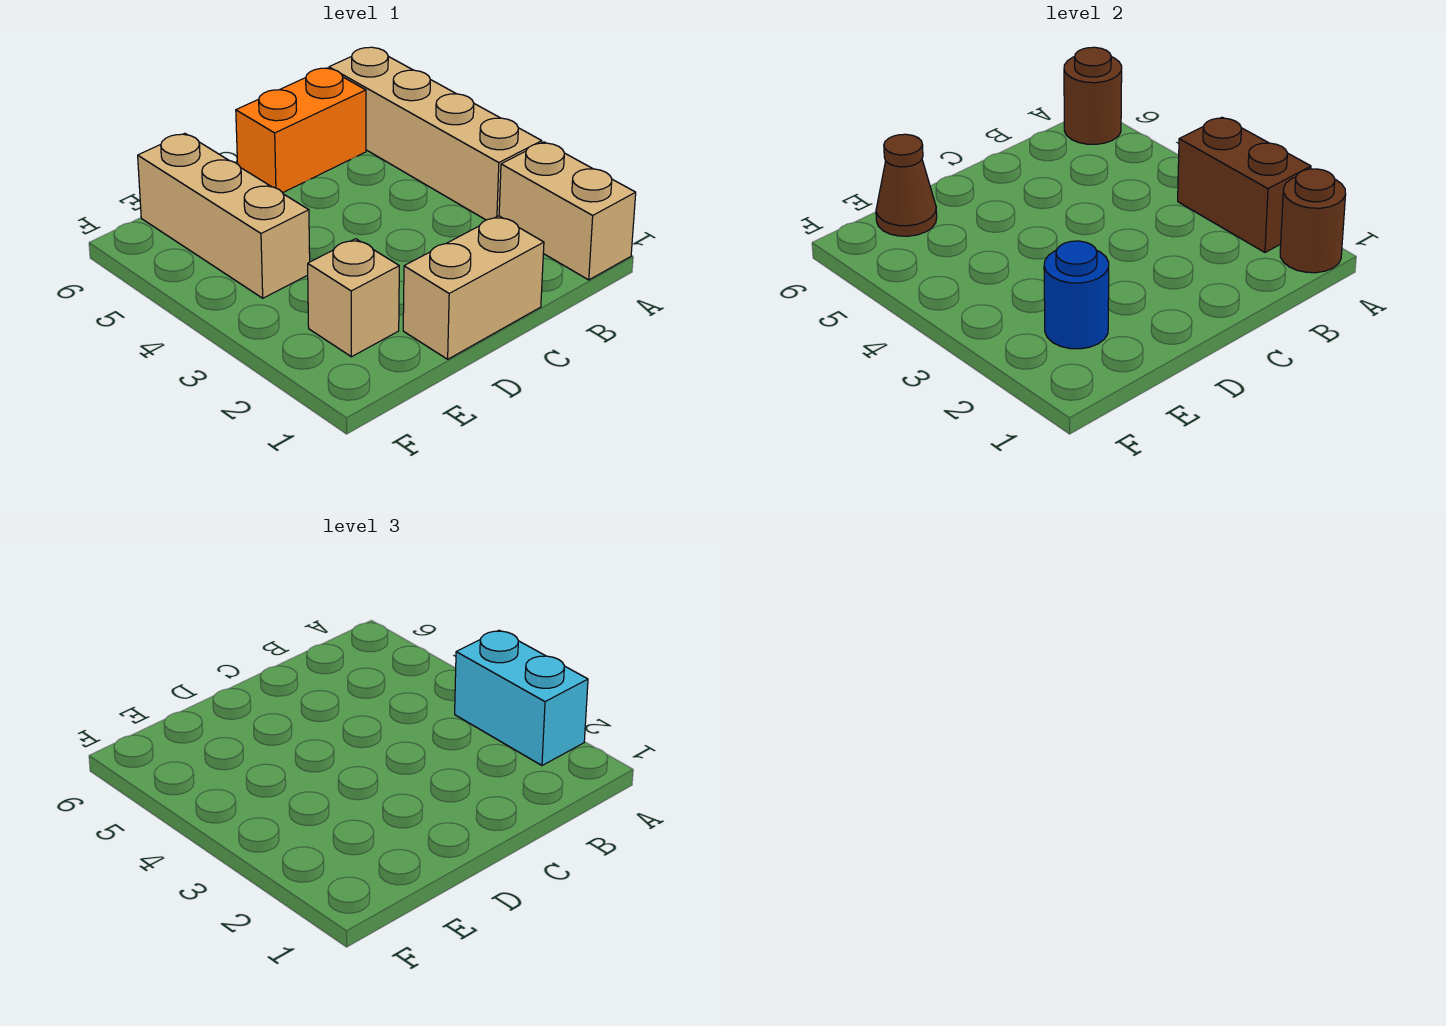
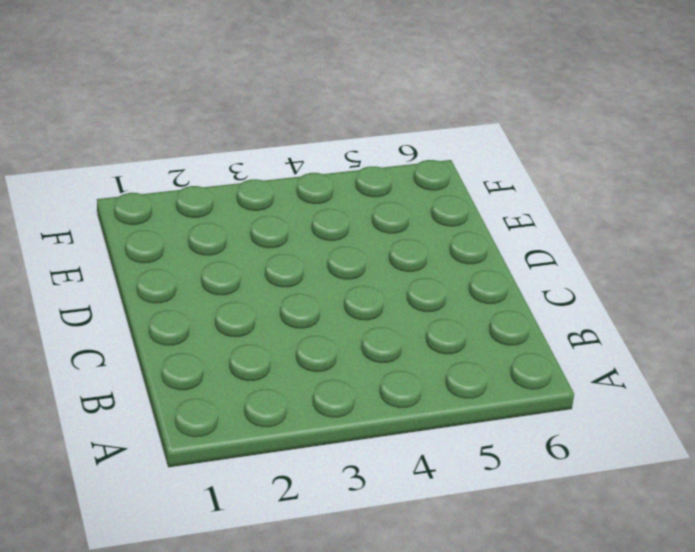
none -> tan 1x2 brick [499,142,636,280]
none -> tan 1x4 brick [329,47,542,220]
none -> orange 1x2 brick [236,68,366,193]

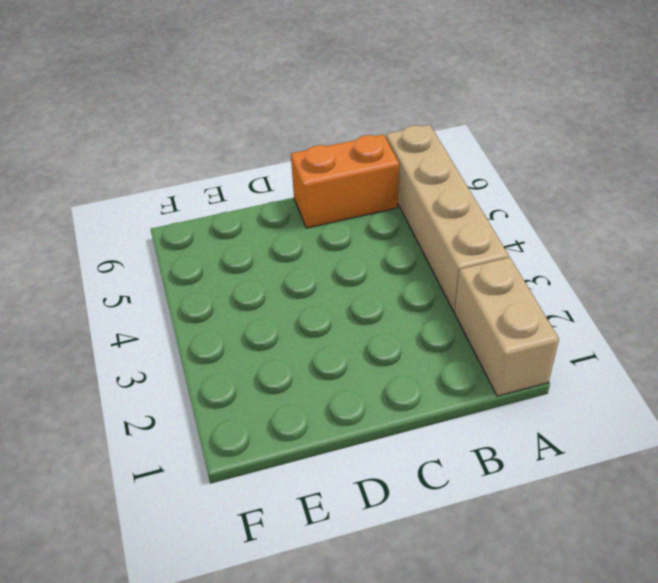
none -> tan 1x2 brick [403,216,544,359]
none -> tan 1x1 brick [308,239,399,357]
none -> tan 1x3 brick [138,133,310,298]

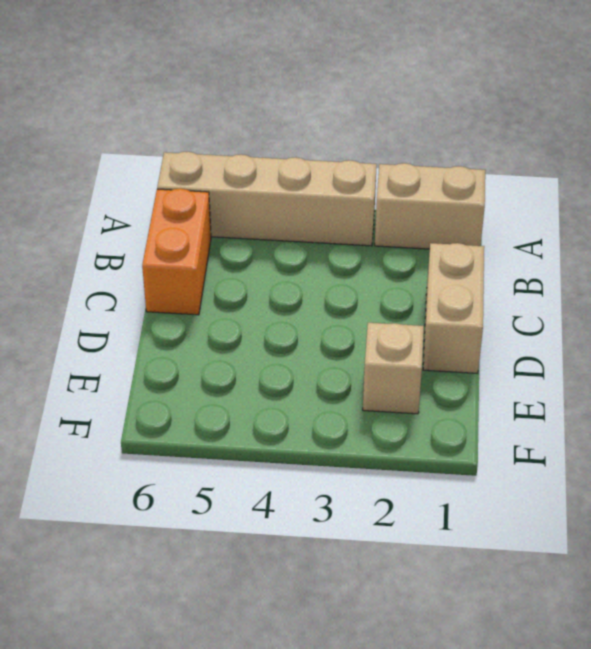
none -> tan 1x3 brick [138,133,310,298]
none -> brown 1x1 round brick [1280,169,1346,273]
none -> brown 1x2 brick [1178,117,1311,252]

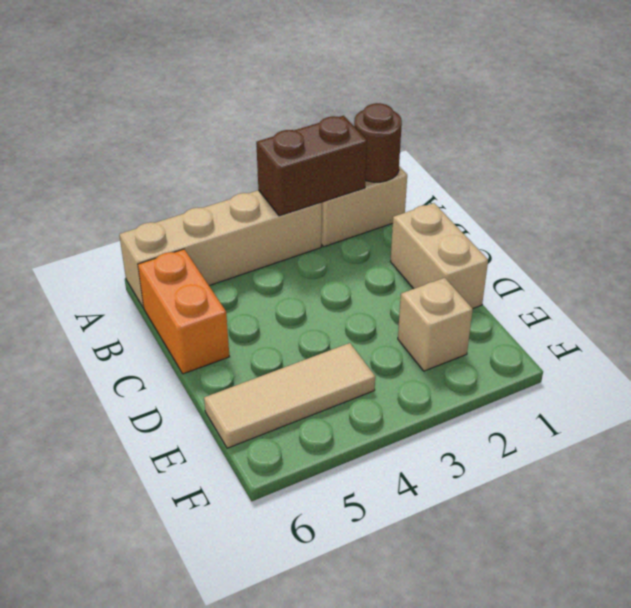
tan 1x3 tile [204,343,375,448] -> tan 1x3 brick [138,133,310,298]
none -> brown 1x1 round brick [1064,47,1122,144]
none -> blue 1x1 round brick [1044,241,1109,349]
none -> brown 1x1 cone [876,134,937,236]

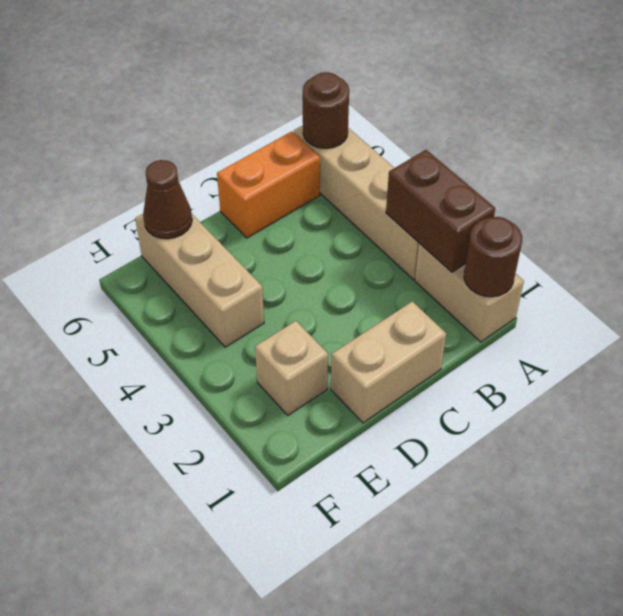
none -> blue 1x1 round brick [1044,241,1109,349]
none -> cyan 1x2 brick [455,630,588,765]

